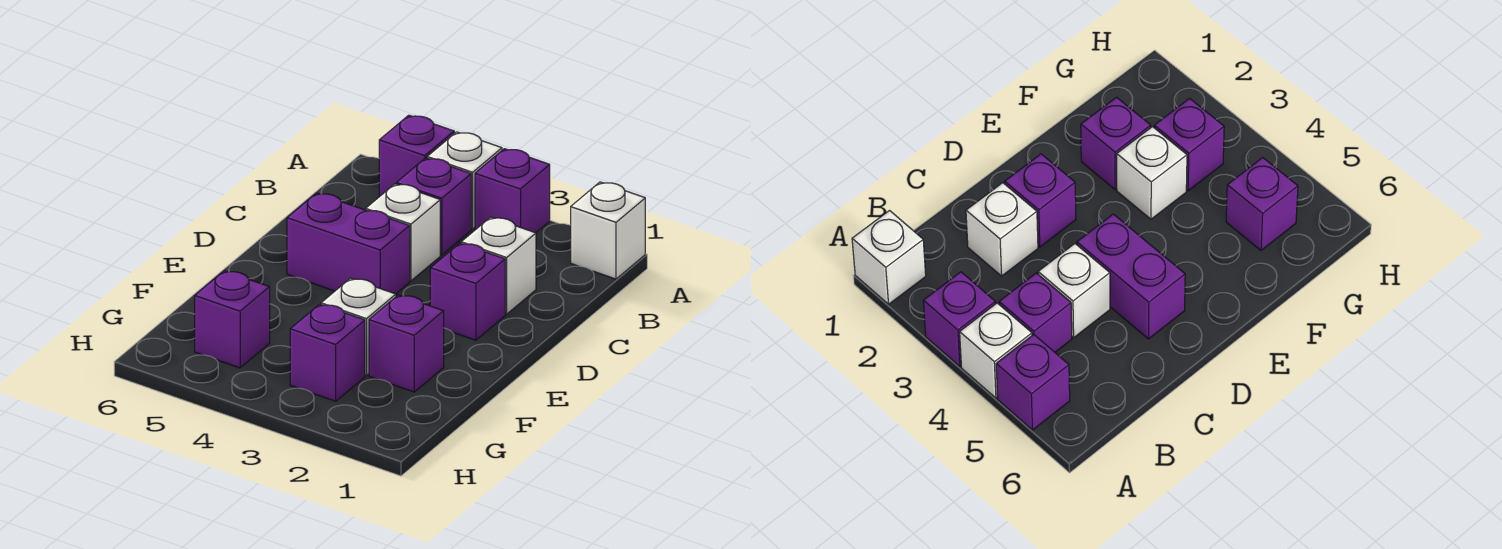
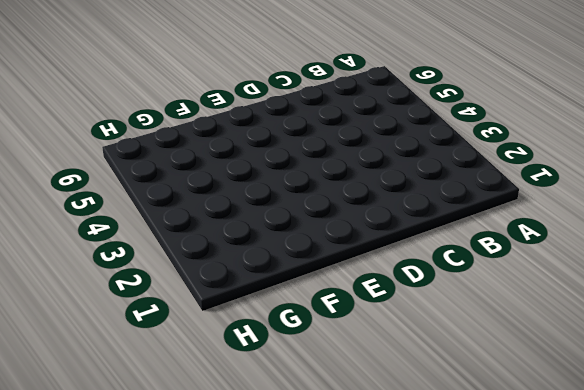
none -> white 1x1 brick [571,182,645,279]
none -> purple 1x1 brick [475,149,550,233]
none -> white 1x1 brick [427,132,502,229]

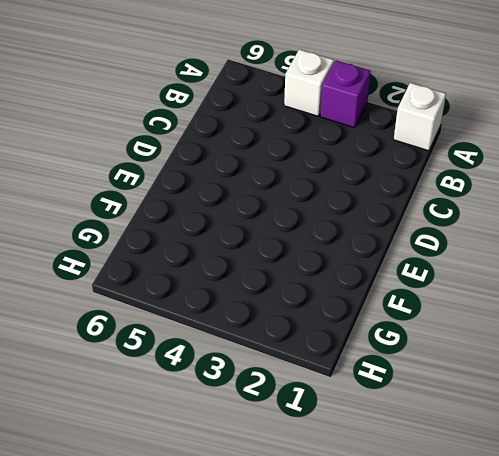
none -> purple 1x1 brick [379,115,454,197]
none -> purple 1x1 brick [396,158,471,255]
none -> white 1x1 brick [461,217,536,314]

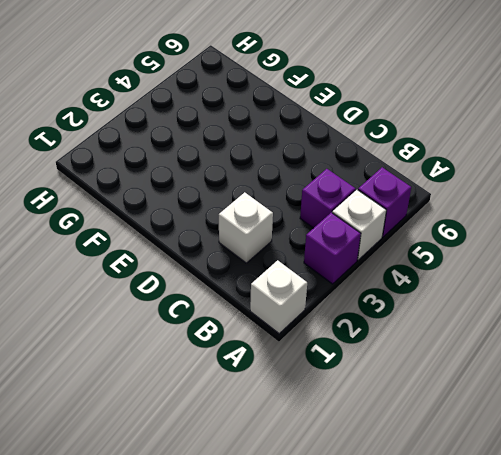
none -> white 1x1 brick [366,184,440,281]
none -> purple 1x1 brick [430,243,505,340]
none -> purple 1x2 brick [287,193,410,294]

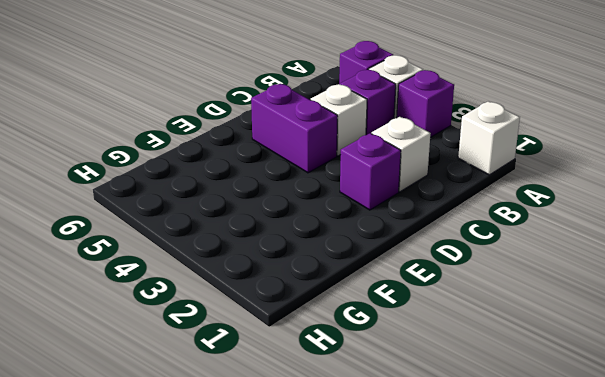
none -> purple 1x1 brick [369,295,444,392]
none -> white 1x1 brick [321,278,396,375]
none -> purple 1x1 brick [290,304,365,401]

